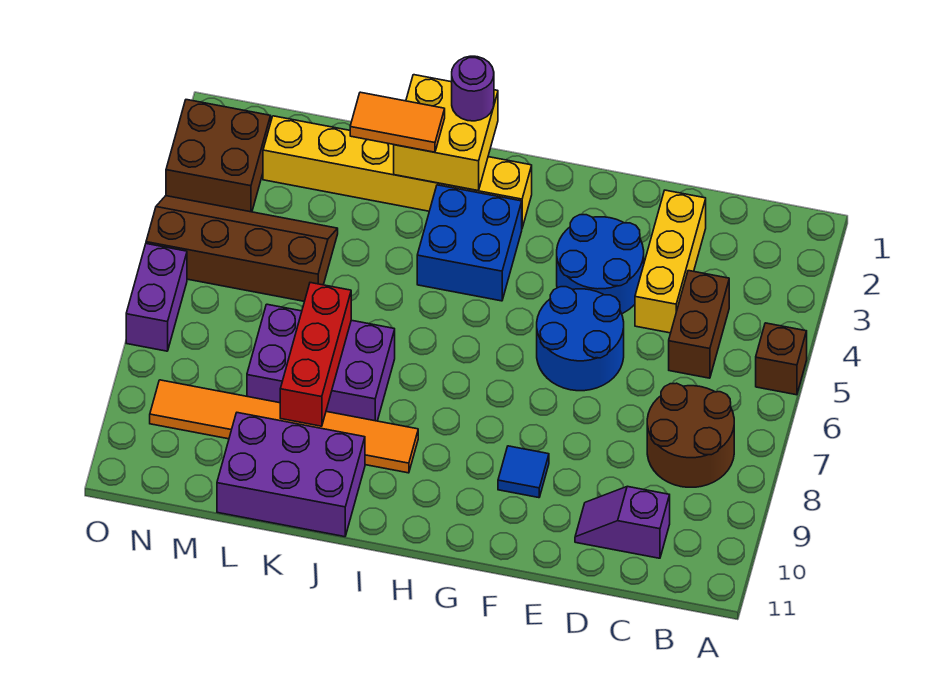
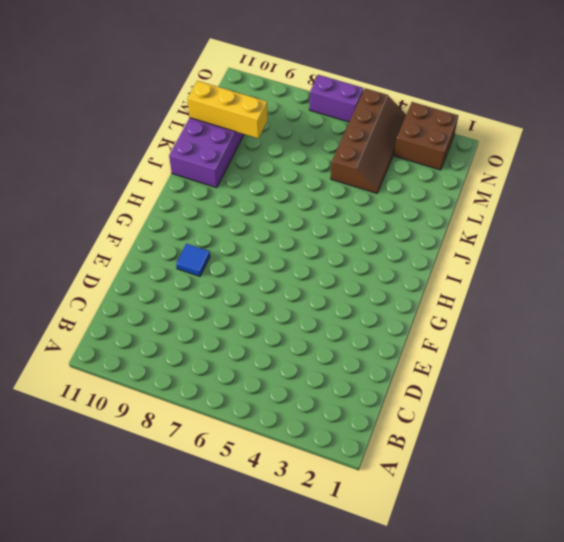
yellow 1x3 brick [187,81,267,139] -> yellow 1x3 brick moved to [635,190,706,333]
none -> brown 1x1 brick [756,323,807,395]
none -> brown 2x2 round brick [647,383,734,487]
none -> brown 1x2 brick [669,271,729,378]

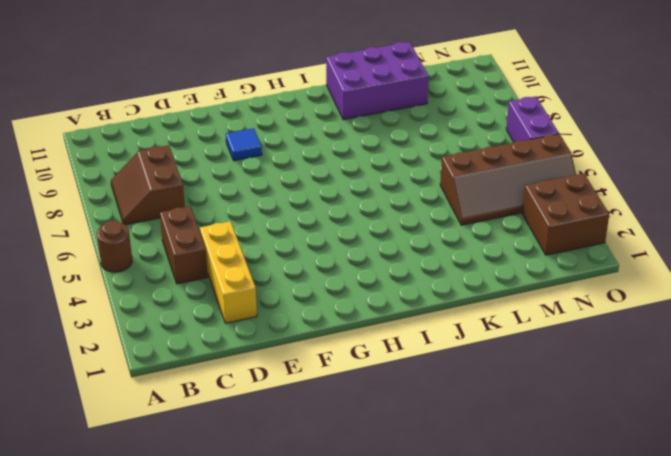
brown 1x1 round brick [97,221,132,272] -> brown 1x1 brick [756,323,807,395]
brown 2x2 slope [111,145,185,225] -> brown 2x2 round brick [647,383,734,487]
none -> purple 1x2 slope [575,486,670,558]
none -> blue 2x2 round brick [557,215,644,314]
none -> blue 2x2 round brick [537,287,624,391]

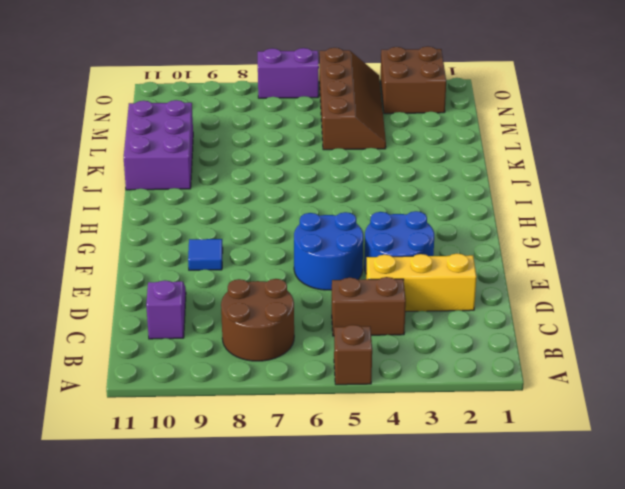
none -> yellow 1x6 brick [263,116,532,228]
none -> blue 2x2 brick [417,185,522,301]
none -> orange 1x6 tile [150,380,418,473]

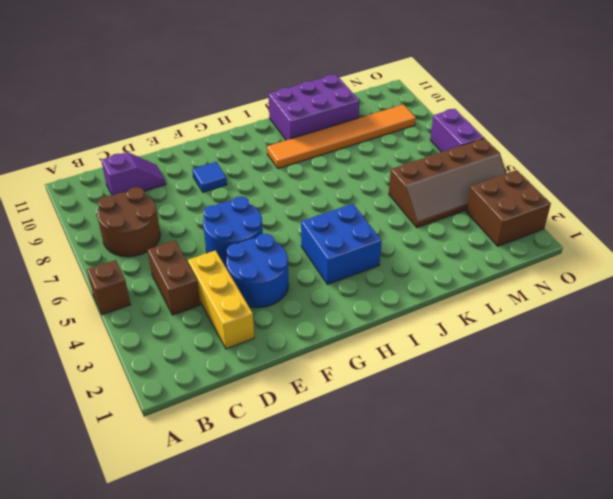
none -> yellow 1x6 brick [263,116,532,228]
none -> purple 2x3 brick [247,304,395,421]
none -> yellow 2x2 brick [394,75,498,191]

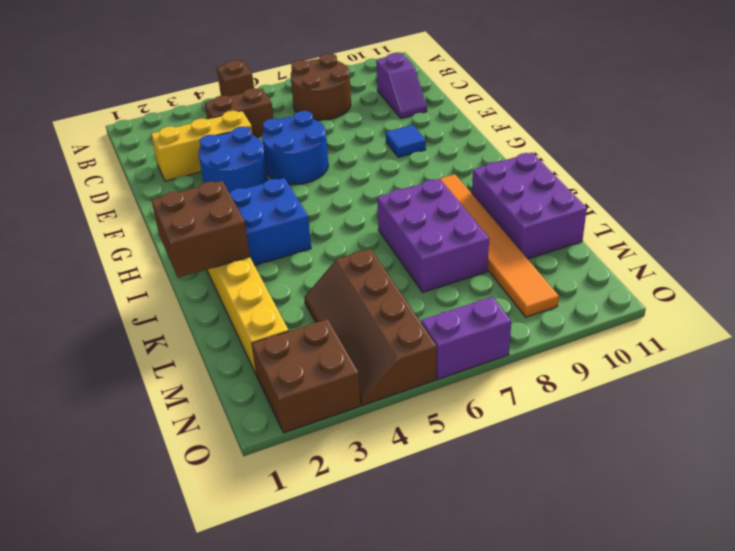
brown 2x2 brick [151,181,250,278] -> yellow 2x2 brick [394,75,498,191]
none -> red 1x3 brick [280,283,351,426]
none -> purple 1x1 round brick [452,56,494,121]
none -> orange 1x2 tile [350,92,445,152]

